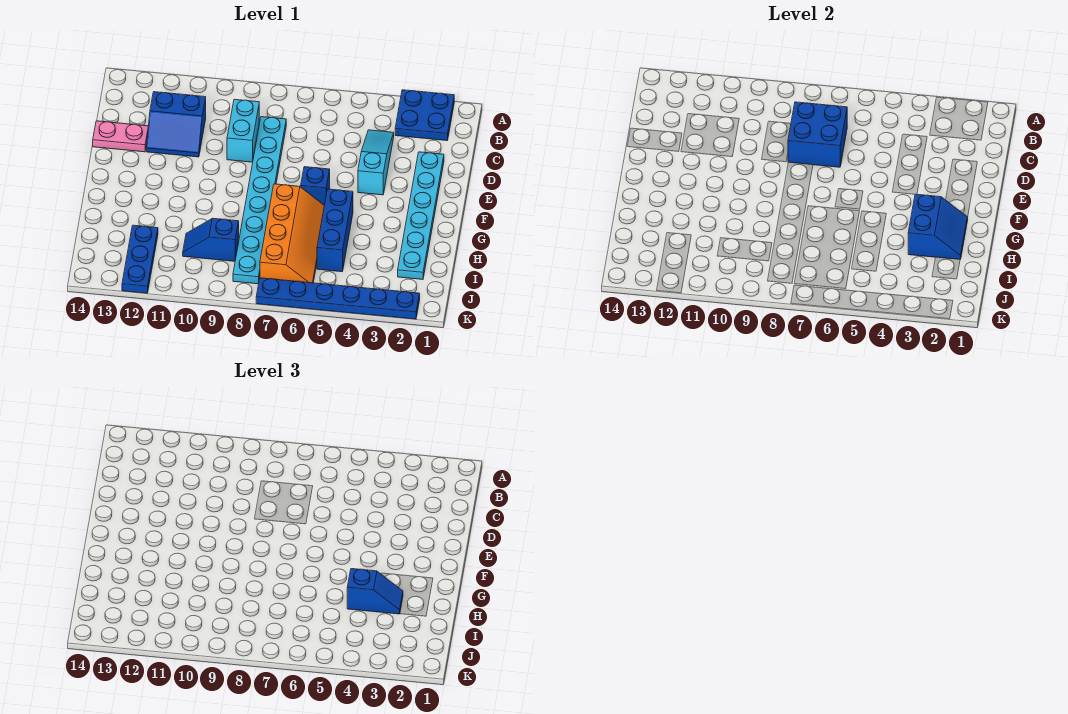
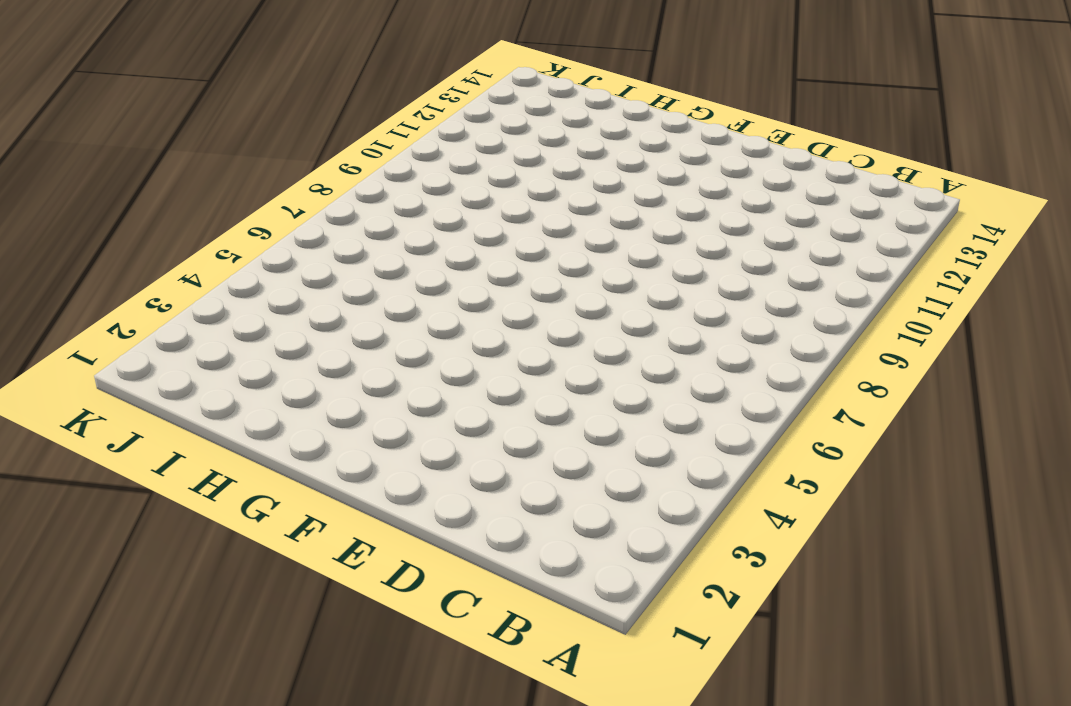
none -> blue 2x2 plate [395,90,454,141]
none -> cyan 1x3 slope [358,130,394,195]
none -> cyan 1x8 plate [233,117,286,284]

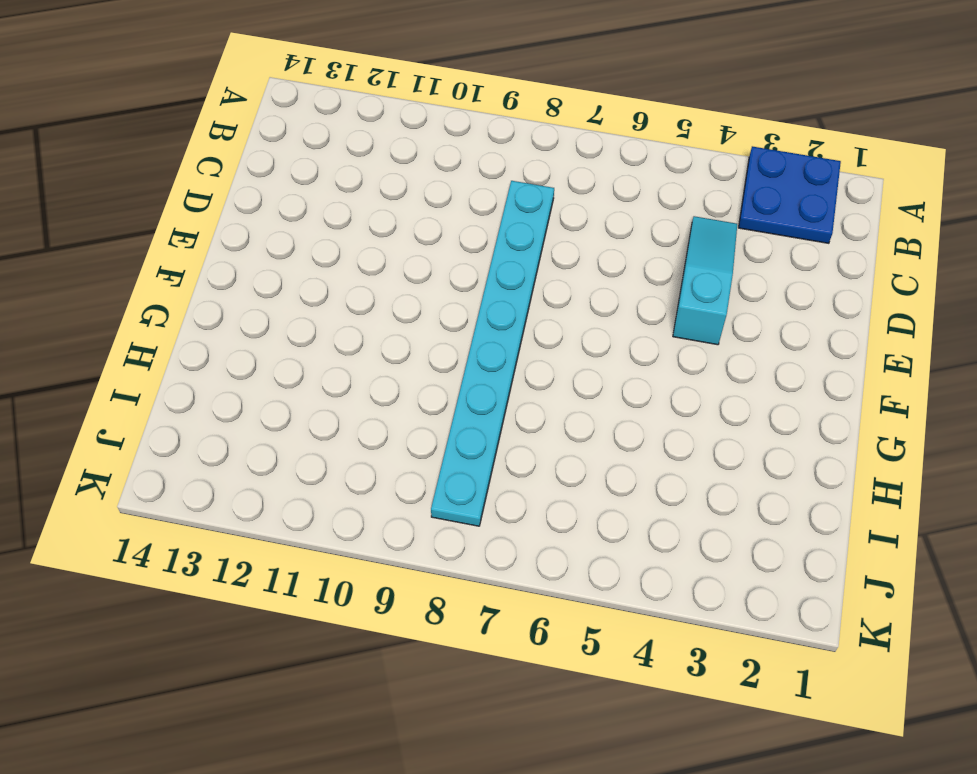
none -> cyan 1x2 brick [227,99,259,162]
none -> blue 2x2 slope [147,92,206,157]
none -> cyan 1x6 plate [398,152,444,279]

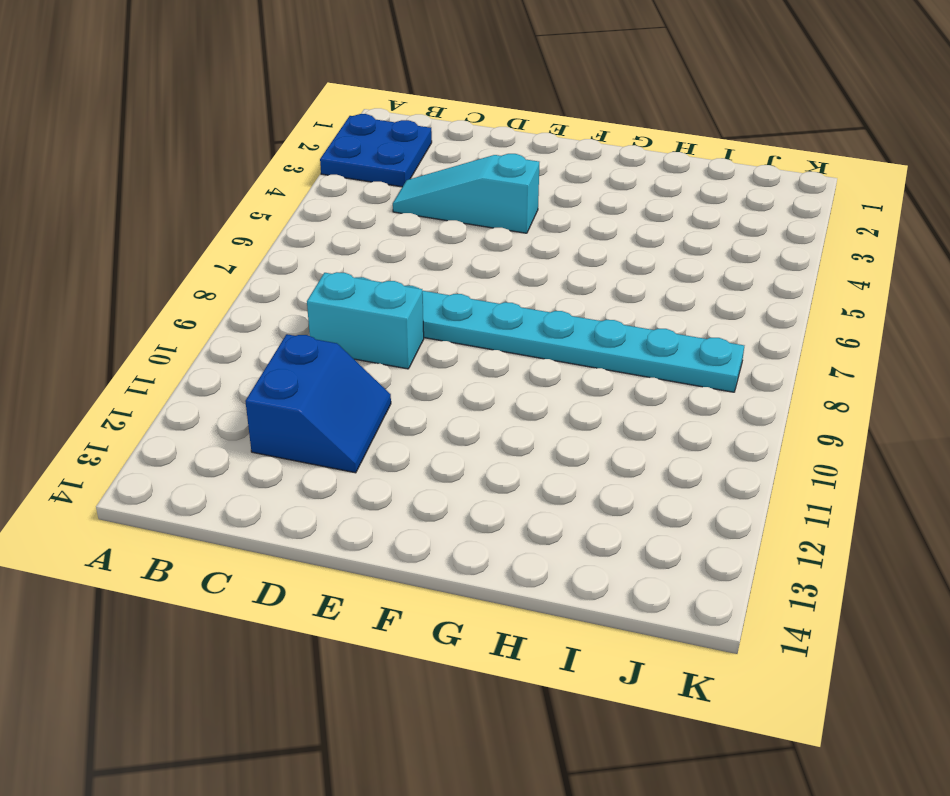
none -> cyan 1x6 plate [398,152,444,279]
none -> pink 1x2 plate [93,121,148,152]
none -> blue 1x1 brick [301,167,330,205]

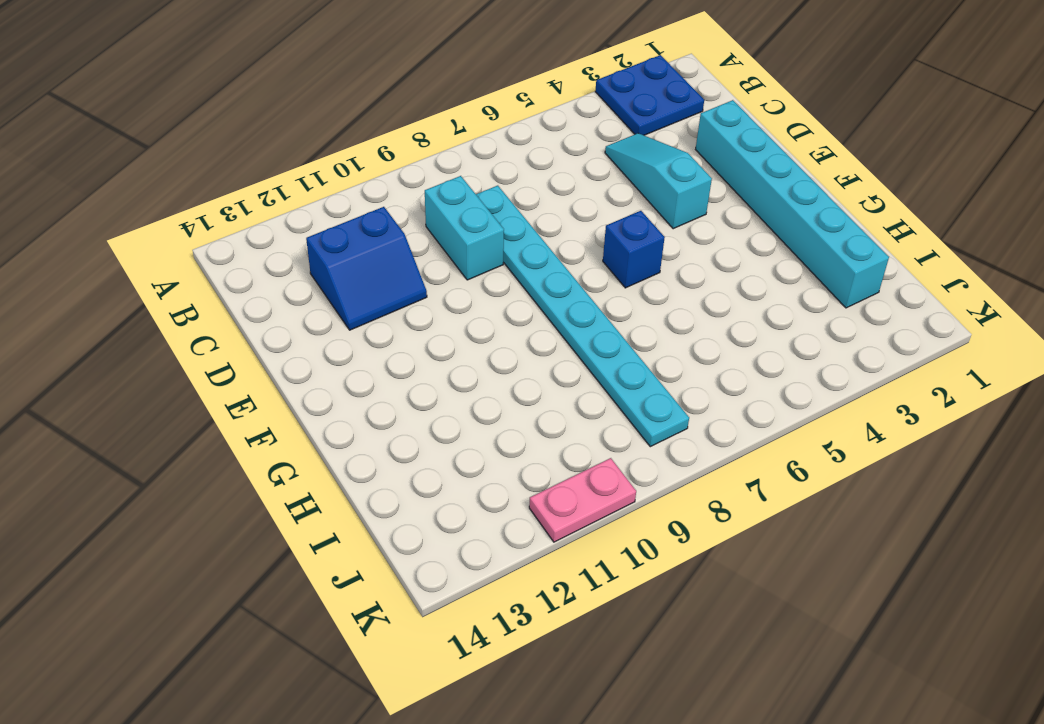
cyan 1x6 brick [696,100,889,308] -> cyan 1x6 plate [398,152,444,279]
pink 1x2 plate [529,458,636,542] -> pink 1x2 plate moved to [93,121,148,152]
none -> blue 1x3 brick [317,189,353,272]
none -> orange 2x4 slope [260,184,324,283]
none -> blue 1x2 slope [183,218,239,261]

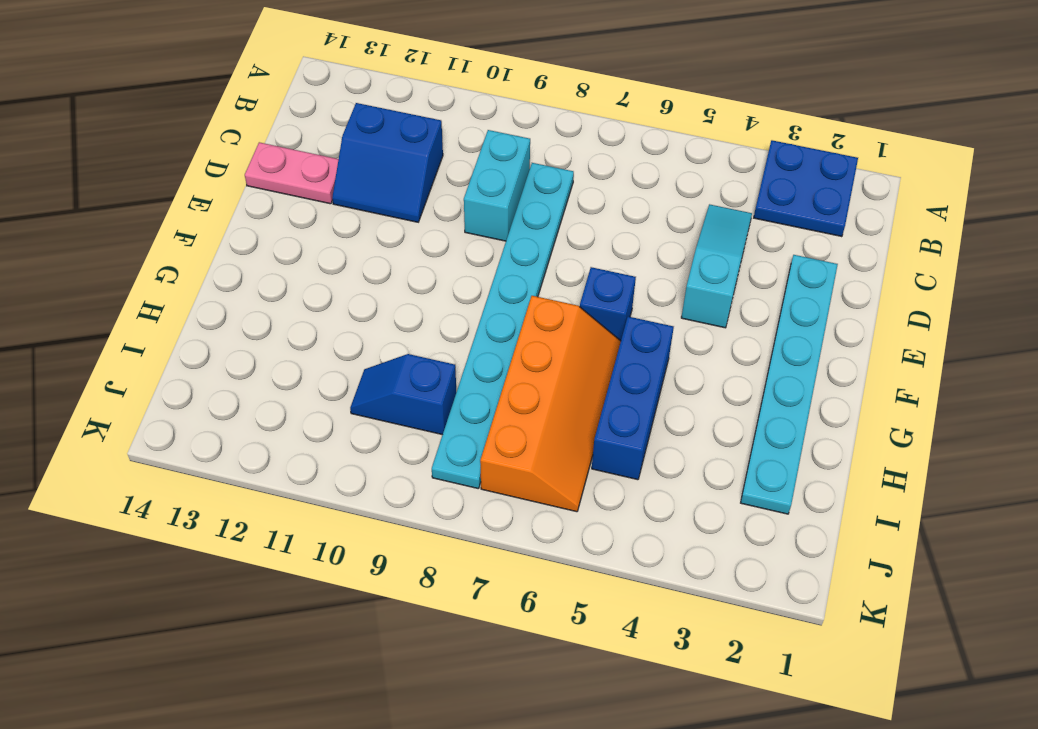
none -> blue 1x3 plate [122,225,158,293]
none -> blue 1x6 plate [256,278,420,319]
none -> blue 2x2 brick [788,102,847,167]

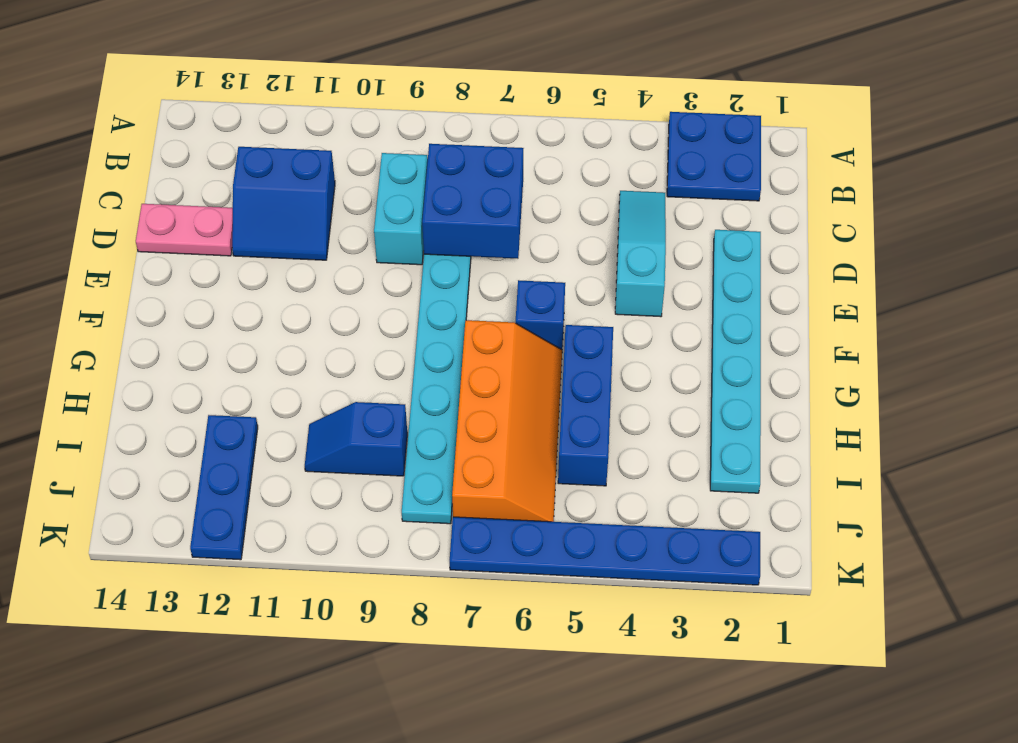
none -> blue 2x2 slope [908,194,968,259]
none -> blue 1x2 slope [347,569,403,614]

